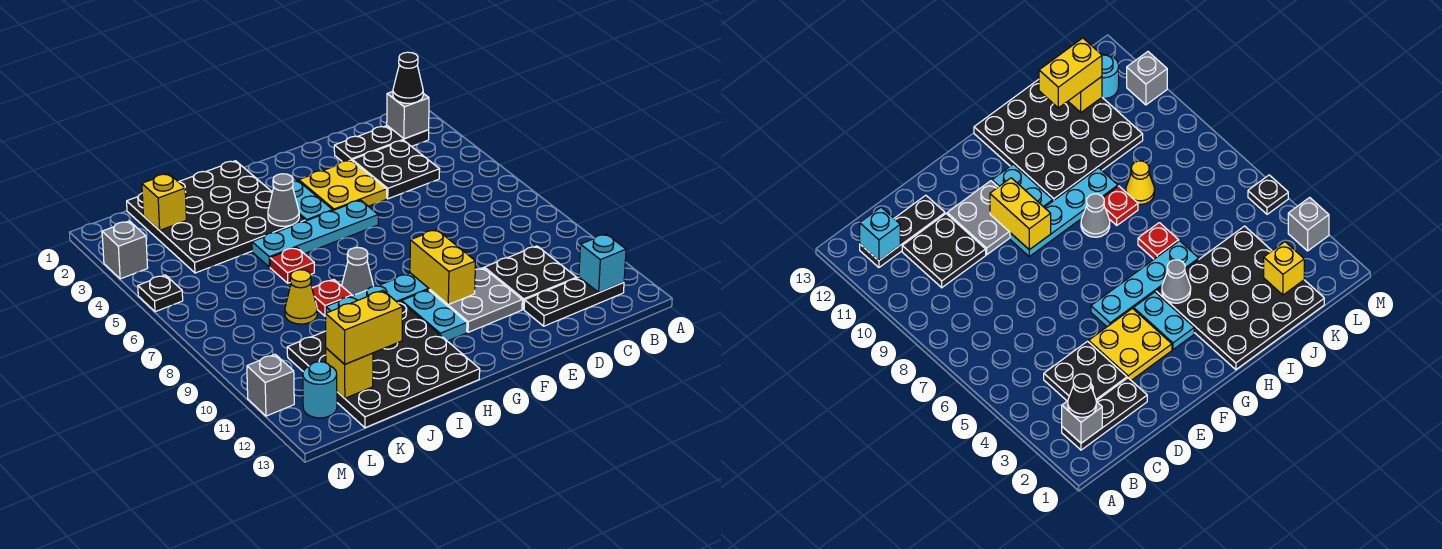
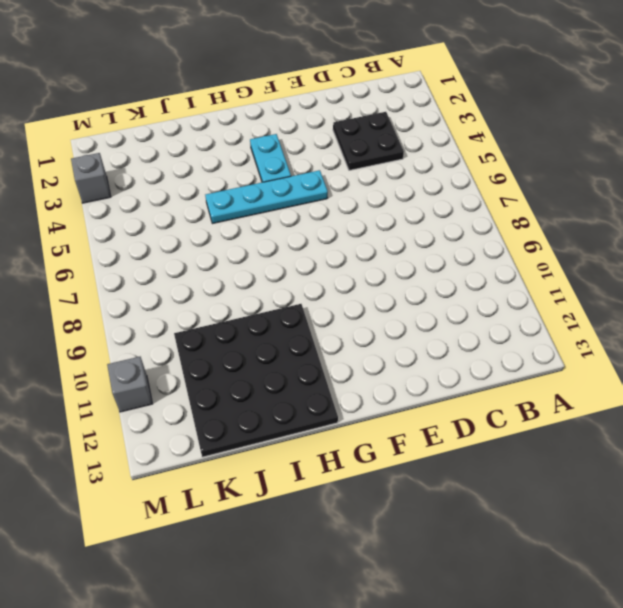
none -> black 1x3 plate [334,126,429,162]
none -> black 1x3 plate [524,278,624,326]
none -> black 2x2 plate [484,246,577,309]

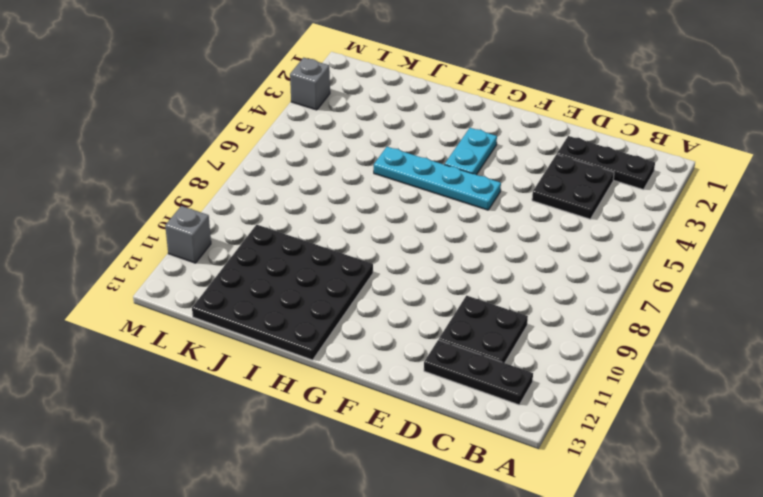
none -> yellow 2x2 plate [299,160,387,210]
none -> grey 2x2 plate [429,268,522,332]
none -> cyan 1x4 plate [326,273,430,313]

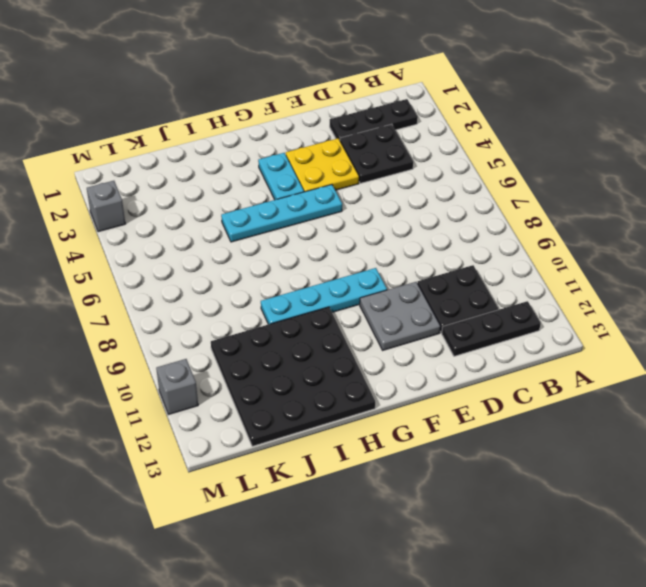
none -> cyan 1x2 plate [402,290,467,341]
none -> black 4x4 plate [127,161,305,273]
none -> grey 1x1 cone [342,247,373,296]

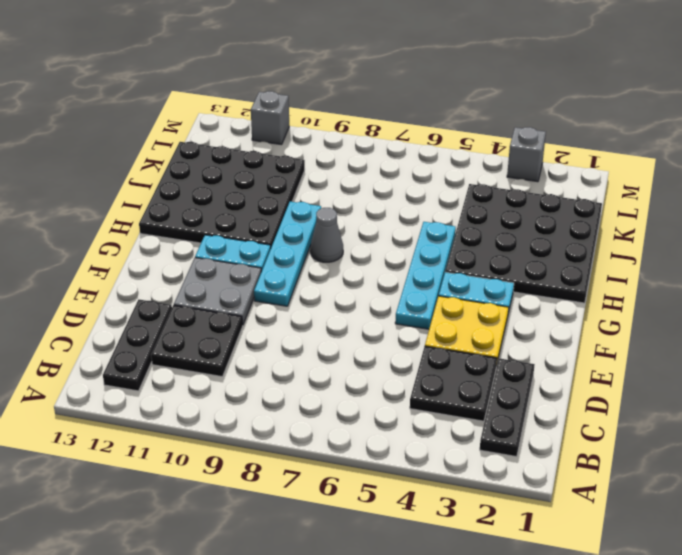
none -> red 1x1 plate [270,247,314,283]
none -> red 1x1 plate [312,280,352,316]
none -> yellow 1x1 cone [285,270,317,324]

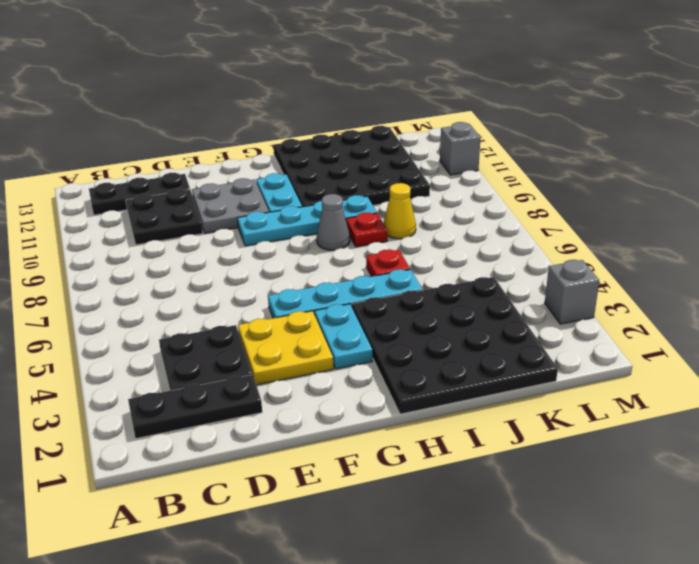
none -> cyan 1x1 round brick [303,362,337,418]
none -> black 1x1 plate [138,275,183,312]
none -> grey 1x1 brick [387,92,429,139]

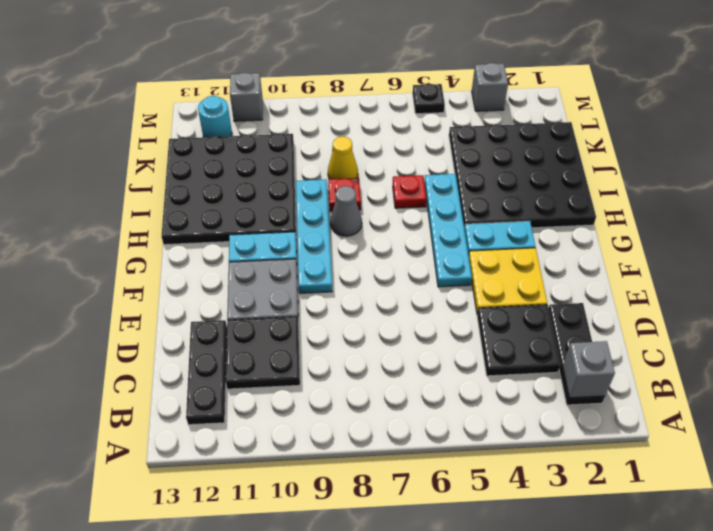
none -> cyan 1x1 brick [579,234,626,292]
none -> yellow 1x2 brick [410,229,476,304]
none -> grey 1x1 cone [268,174,299,226]

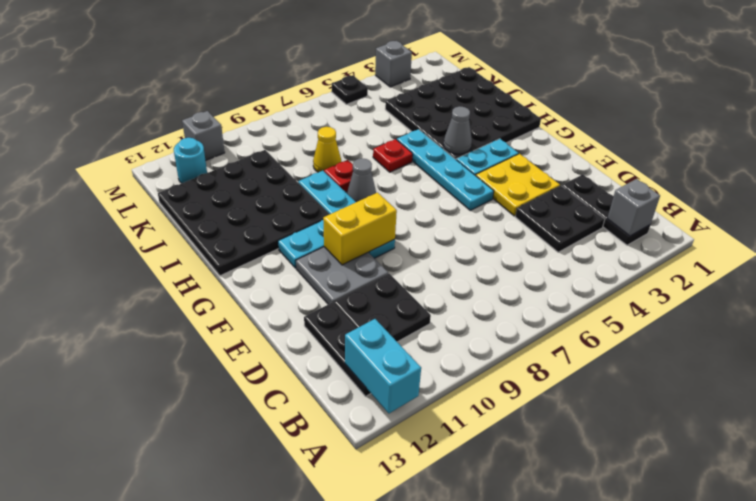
cyan 1x2 brick [345,319,421,413] -> cyan 1x1 brick [579,234,626,292]
none -> yellow 1x1 brick [142,174,186,230]
none -> yellow 1x1 brick [326,348,373,398]
none -> black 1x1 cone [393,52,423,103]

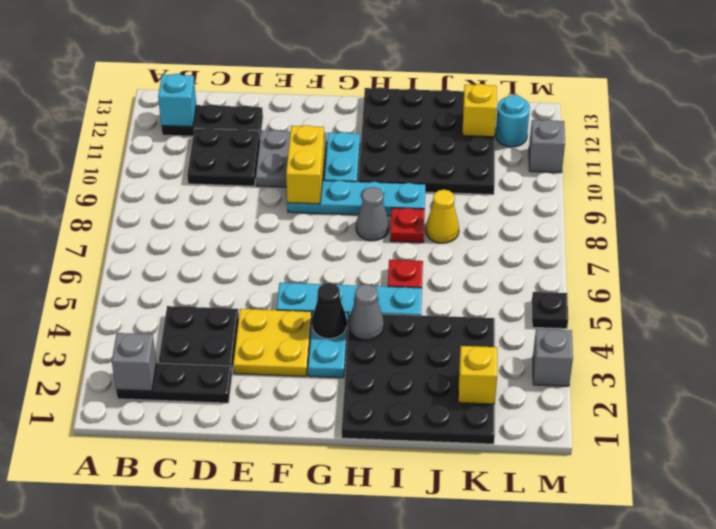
black 1x1 cone [312,283,347,339] -> black 1x1 cone moved to [393,52,423,103]
none -> yellow 1x2 brick [326,291,403,364]

